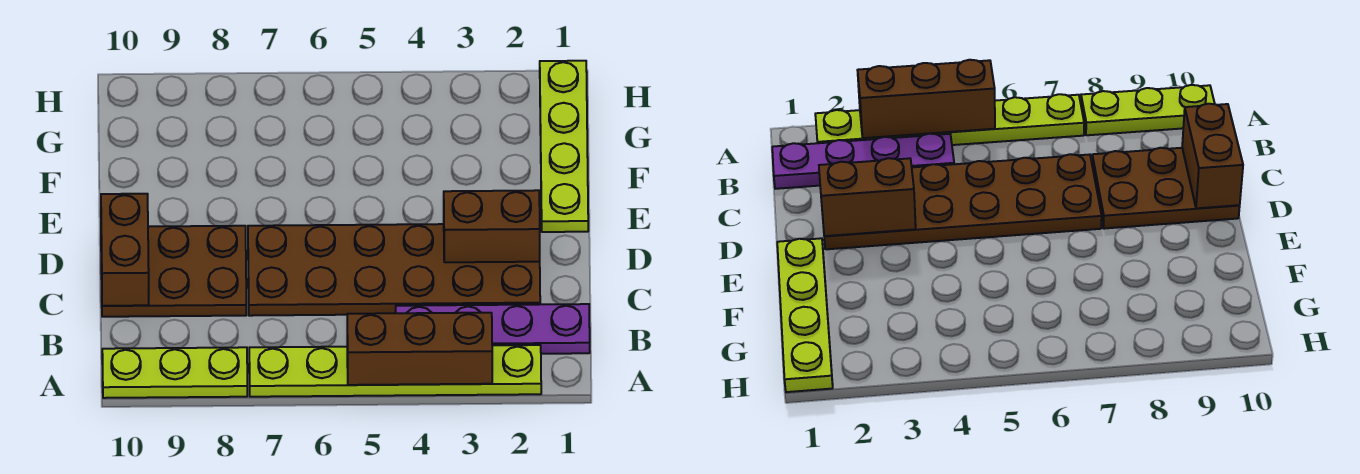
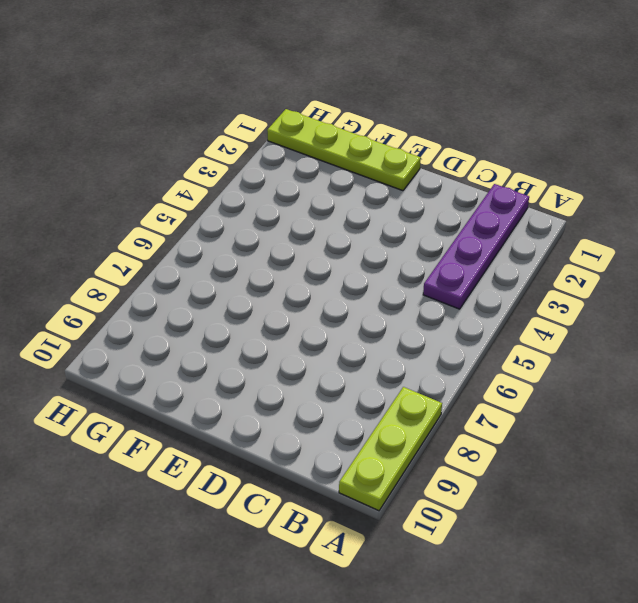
none -> lime 1x6 plate [249,345,541,397]
none -> brown 2x6 plate [248,224,540,316]

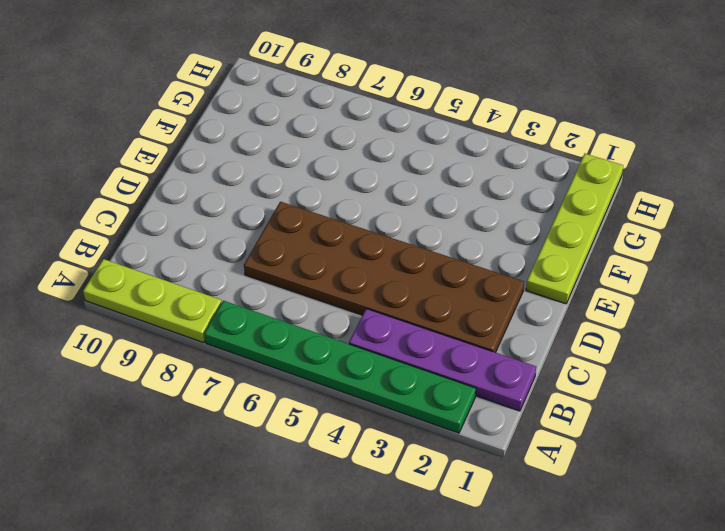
green 1x6 plate [204,301,476,433] -> lime 1x6 plate [249,345,541,397]
none -> brown 2x3 plate [101,226,246,317]
none -> brown 1x3 brick [347,313,492,385]

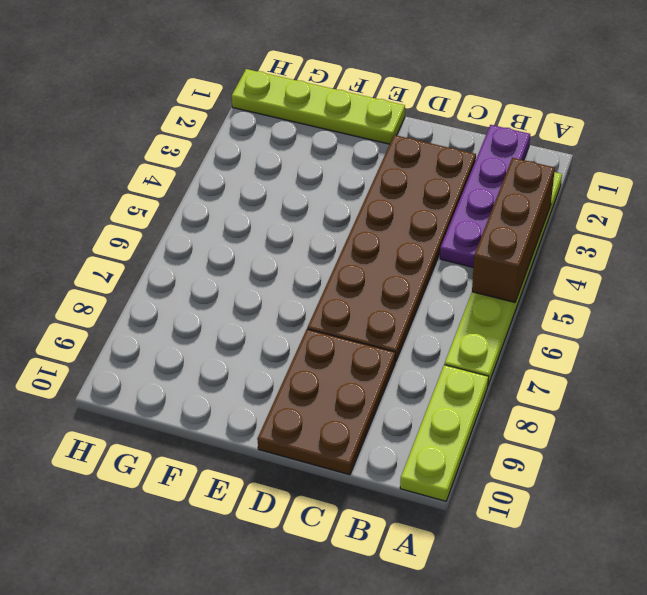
none -> brown 1x2 brick [101,194,149,306]
none -> brown 1x2 brick [444,190,540,262]

